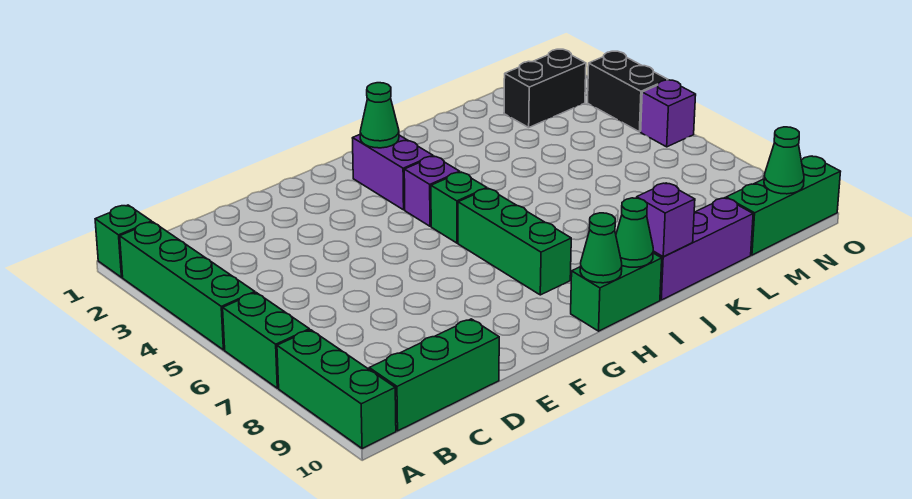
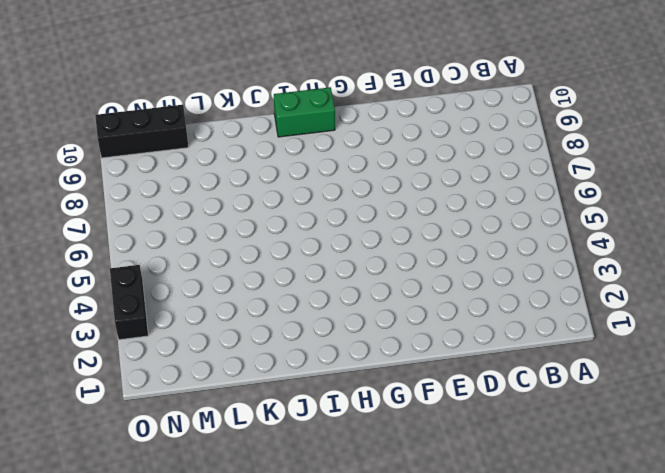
black 1x3 brick [95,105,188,158] -> green 1x3 brick [726,156,841,255]
none -> green 1x1 brick [95,205,152,277]
none -> green 1x4 brick [120,222,255,350]
none -> green 1x2 brick [223,293,309,388]

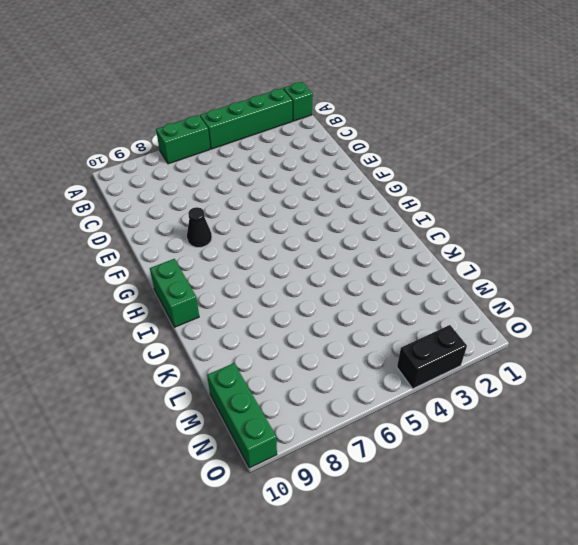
black 1x1 cone [187,207,212,247] -> none
none -> green 1x3 brick [277,330,396,449]
none -> green 1x3 brick [369,319,499,431]
none -> purple 1x2 brick [353,135,433,210]

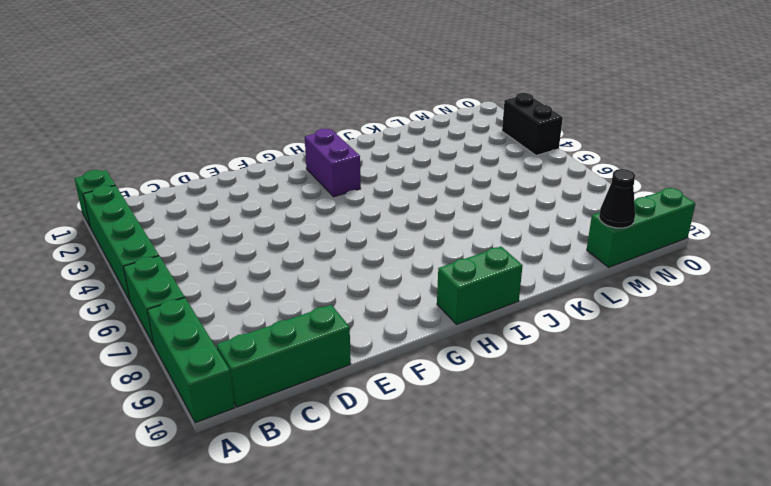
black 1x1 cone [599,169,635,228] -> none
none -> purple 1x1 brick [404,156,460,226]
none -> green 1x1 brick [431,172,487,243]
none -> green 1x3 brick [458,188,571,295]

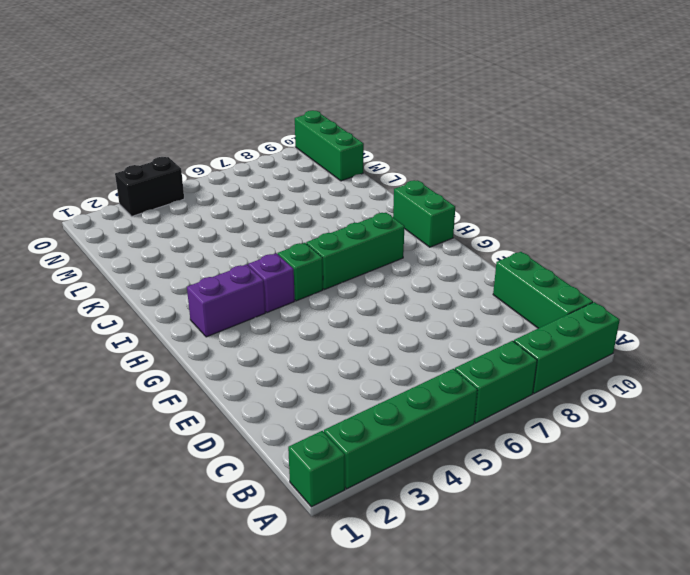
none -> purple 1x3 brick [653,198,753,300]
none -> black 1x2 brick [504,49,586,127]
none -> purple 1x1 brick [641,80,696,147]

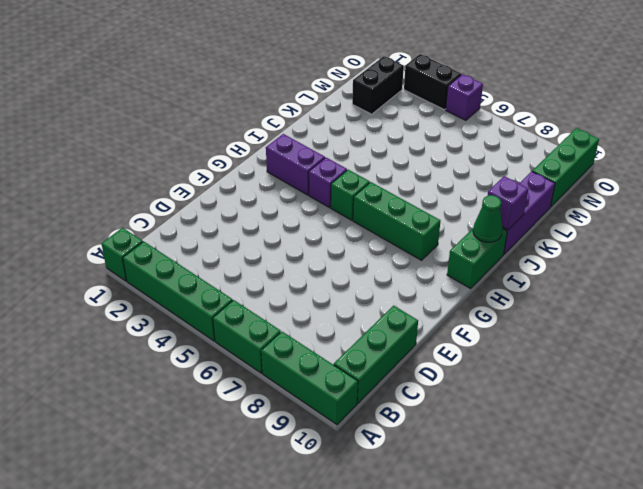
none -> green 1x1 cone [360,83,399,148]
none -> green 1x1 cone [580,213,622,283]
none -> green 1x1 cone [764,127,804,194]

